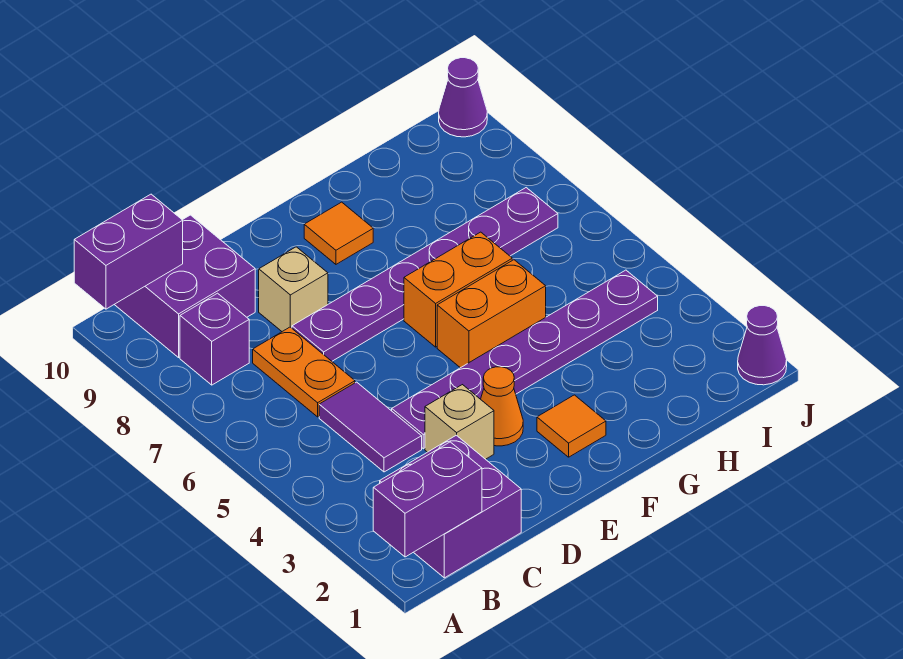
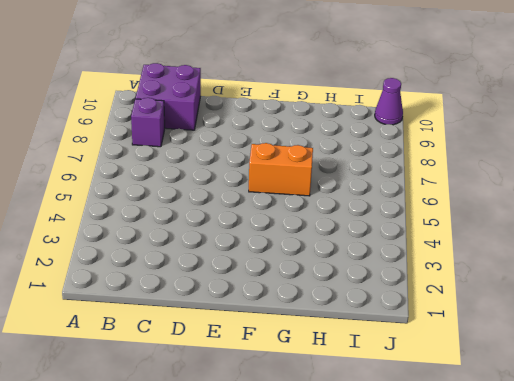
none -> purple 2x2 brick [380,435,521,578]
none -> purple 1x2 tile [319,382,422,472]
none -> orange 1x2 plate [253,327,355,417]

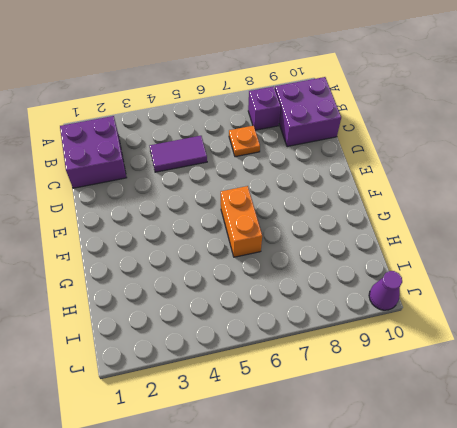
orange 1x1 plate [229,126,260,157] -> orange 1x2 plate [253,327,355,417]
none -> tan 1x1 brick [425,385,494,459]
none -> purple 1x6 plate [392,270,658,449]
none -> purple 1x6 plate [292,188,558,361]

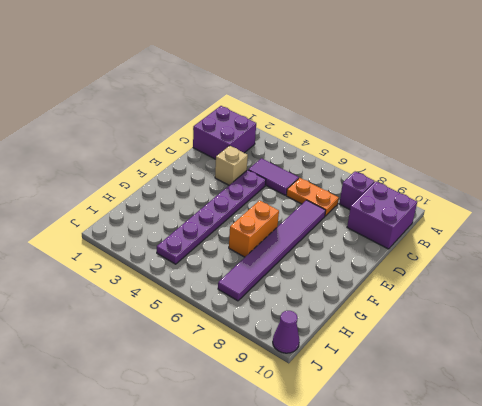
purple 1x6 tile [218,200,326,301] -> purple 1x6 plate [292,188,558,361]
none -> tan 1x1 brick [259,247,328,331]
none -> orange 1x1 cone [481,367,523,446]
none -> orange 1x1 tile [537,395,606,457]

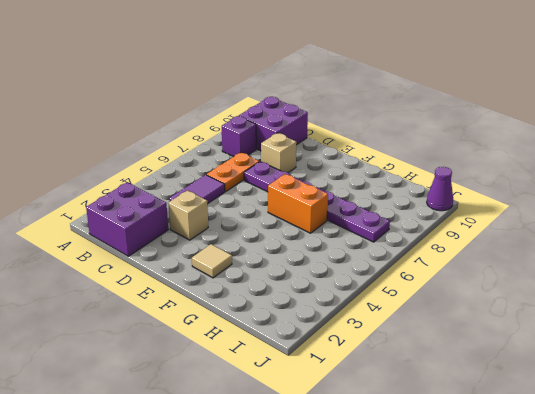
tan 1x1 tile [192,244,232,278] -> orange 1x1 tile [537,395,606,457]
none -> purple 1x6 plate [392,270,658,449]
none -> orange 1x1 cone [481,367,523,446]
none -> orange 1x2 brick [437,260,546,368]

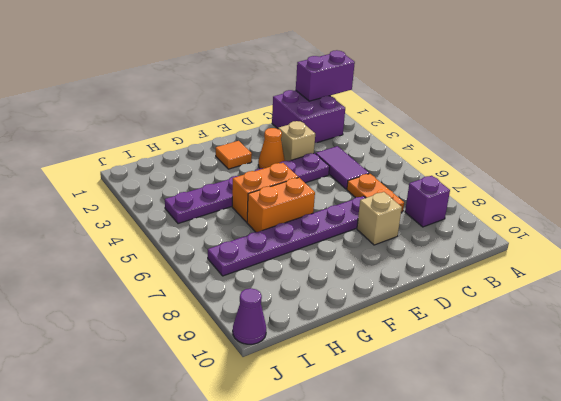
none -> purple 2x2 brick [114,215,255,357]
none -> orange 1x1 tile [304,202,373,264]
none -> purple 1x1 cone [738,306,787,385]

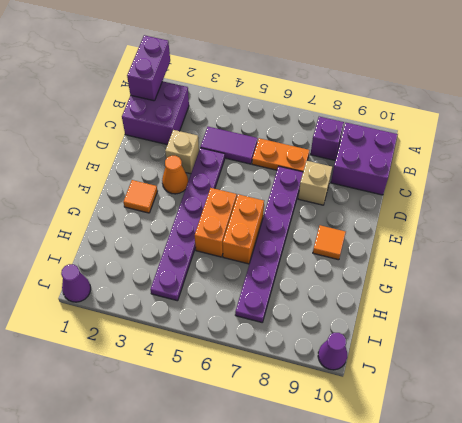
none -> purple 1x2 brick [74,194,183,309]

